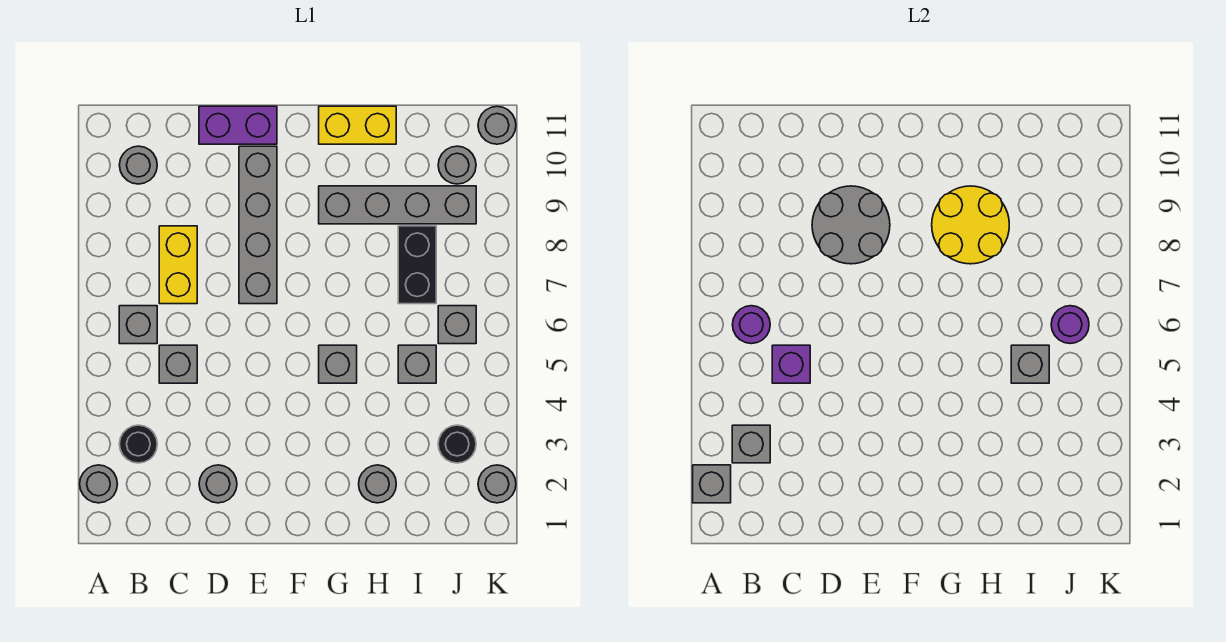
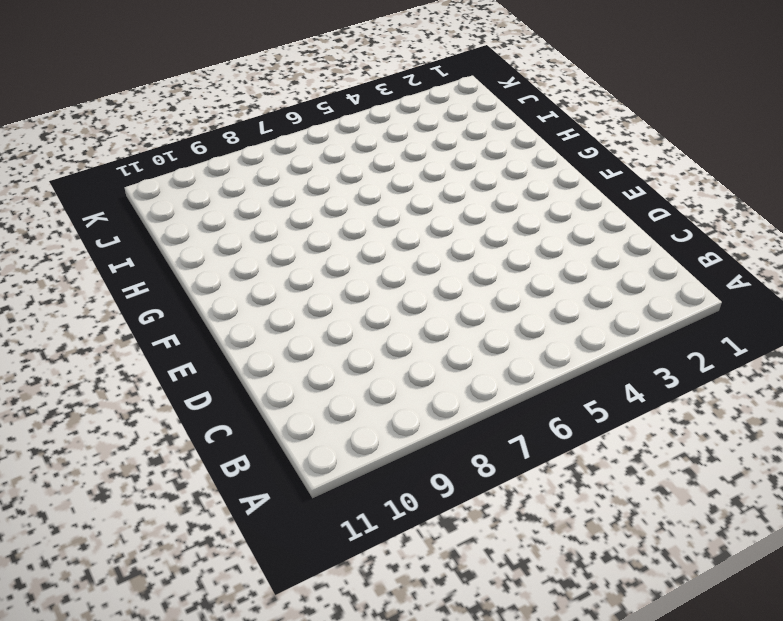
none -> grey 1x1 round brick [80,465,117,503]
none -> black 1x1 round brick [119,425,157,463]
none -> grey 1x1 brick [119,306,157,344]

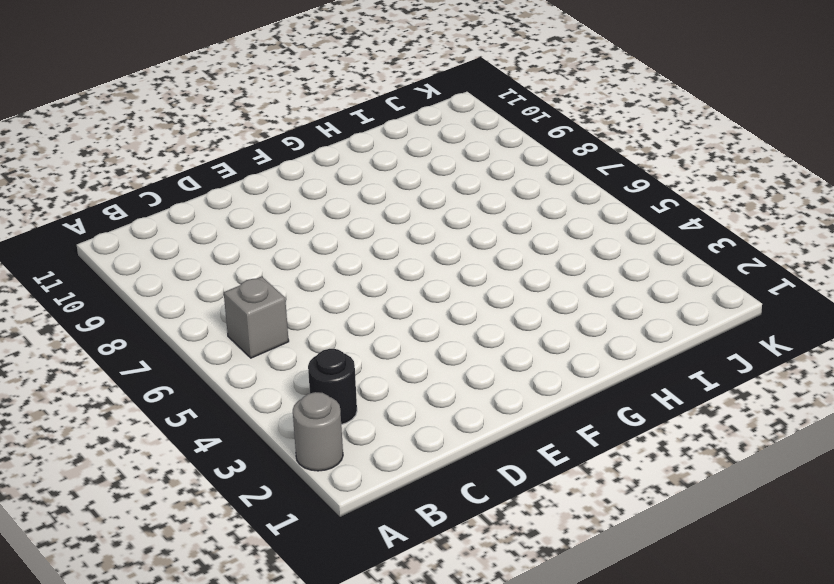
none -> grey 1x1 round brick [119,146,157,184]
none -> grey 1x1 brick [159,345,197,383]
none -> yellow 1x2 brick [159,226,197,304]

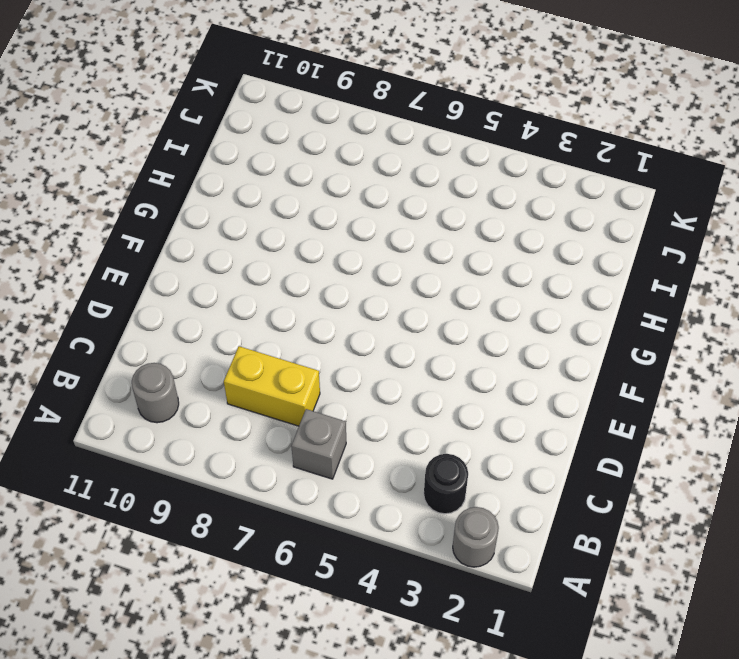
none -> grey 1x1 brick [159,345,197,383]
none -> grey 1x1 round brick [199,465,237,503]
none -> purple 1x2 brick [199,106,277,144]

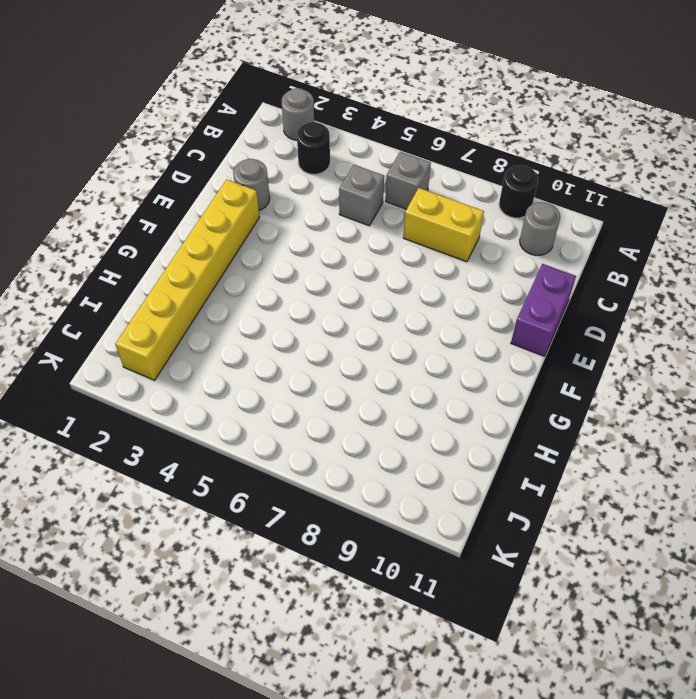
black 1x1 round brick [499,165,538,218] -> black 1x1 round brick moved to [438,425,476,463]
yellow 1x6 brick [115,180,260,380] -> grey 1x1 round brick [359,465,396,503]
none -> grey 1x4 brick [239,146,277,304]
none -> grey 1x1 brick [319,345,357,383]
none -> grey 1x4 brick [319,186,476,224]

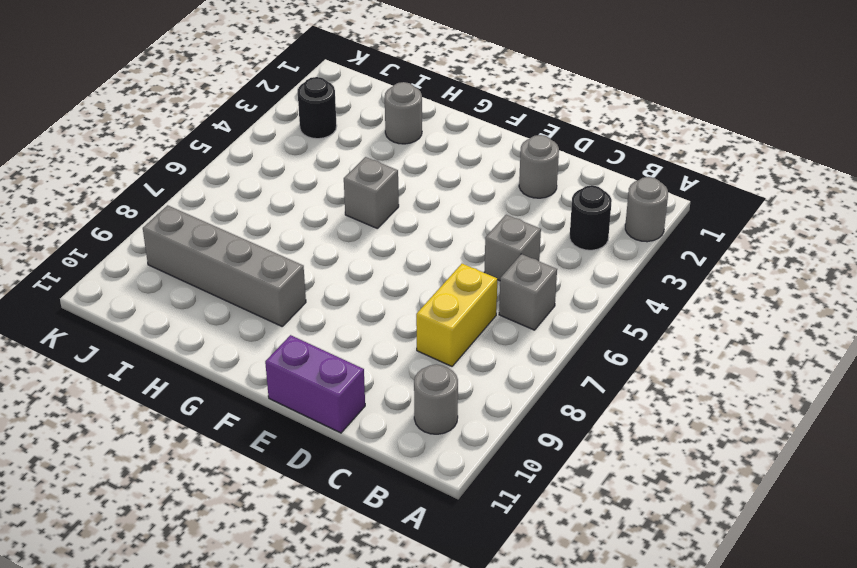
none -> grey 1x4 brick [239,146,277,304]
none -> yellow 1x2 brick [319,106,396,144]
none -> grey 1x1 brick [398,345,436,383]

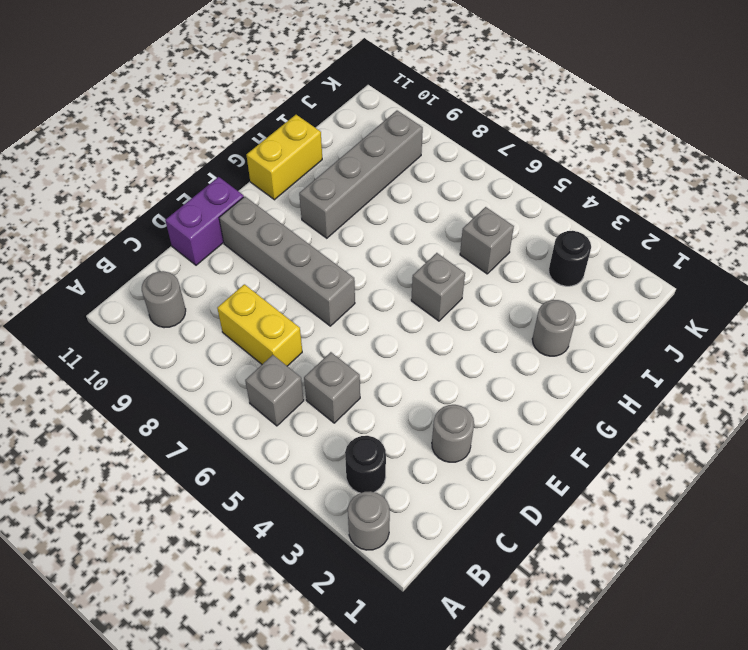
none -> black 1x2 brick [398,226,436,304]
none -> grey 1x1 brick [438,306,476,344]
none -> grey 1x1 round brick [438,146,476,184]

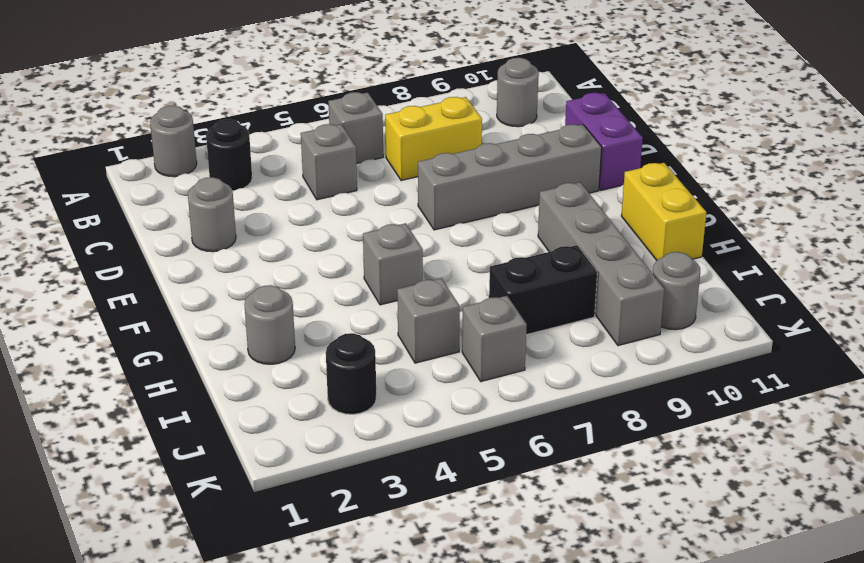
none -> grey 1x1 round brick [478,465,516,503]
none -> grey 1x1 round brick [478,106,516,144]
none -> grey 1x1 brick [693,465,731,503]

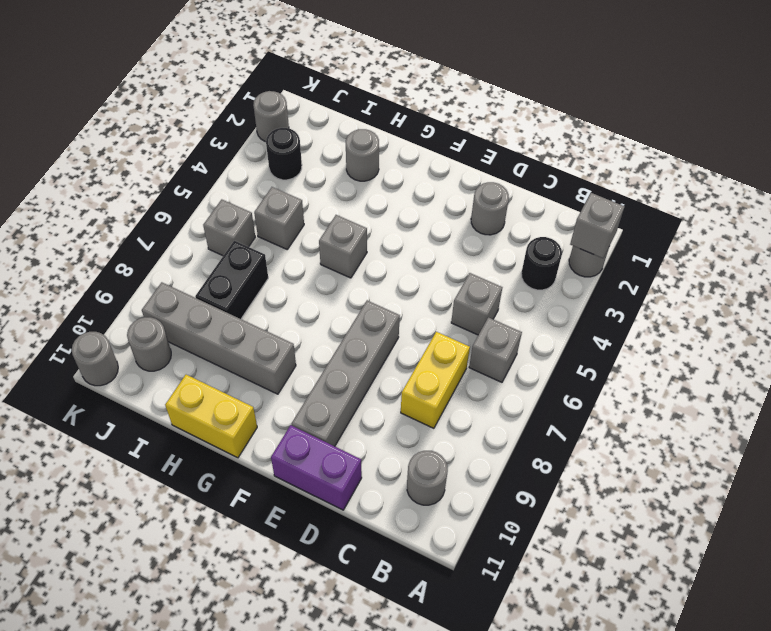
none -> grey 1x1 brick [732,425,770,463]
none -> purple 1x1 round brick [732,306,770,344]
none -> purple 1x1 brick [772,345,810,383]

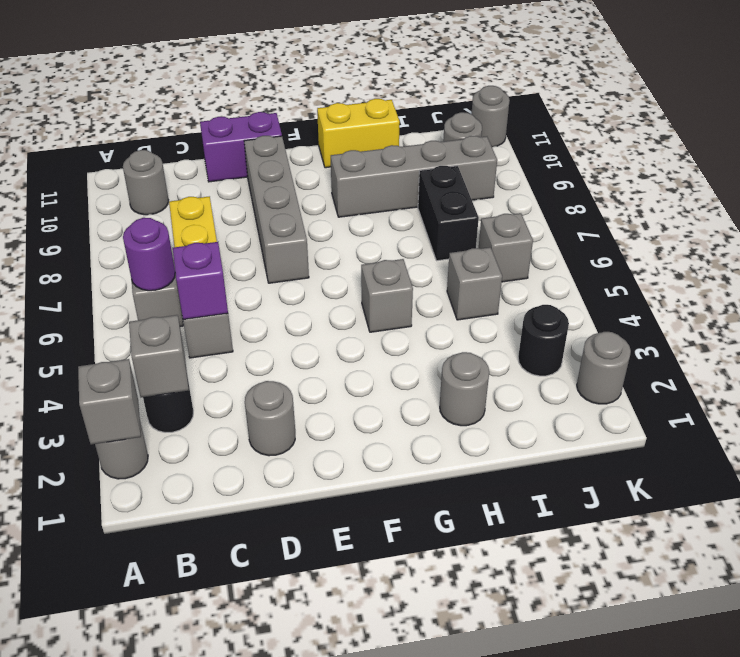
none -> grey 2x2 round brick [812,186,890,264]
none -> yellow 2x2 round brick [932,186,1009,264]
none -> grey 1x1 brick [1011,345,1049,383]

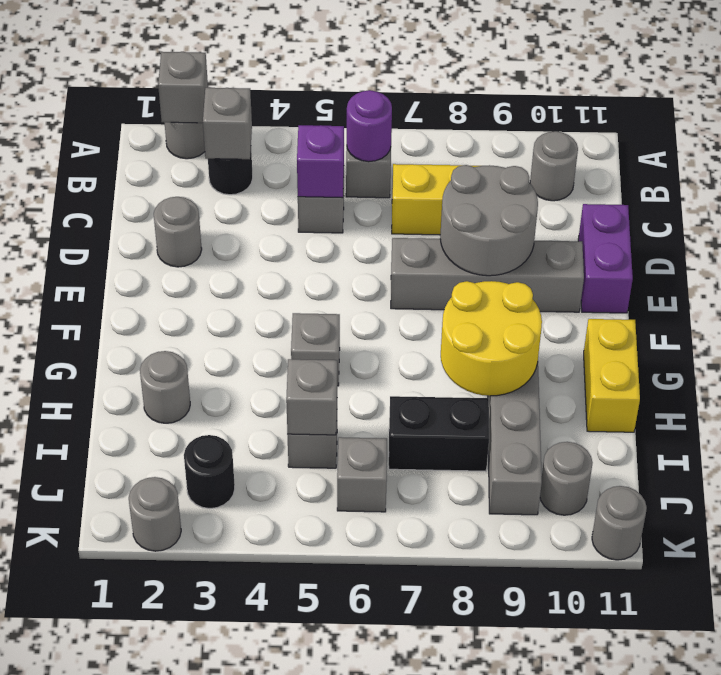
none -> purple 1x1 round brick [1051,306,1089,344]

